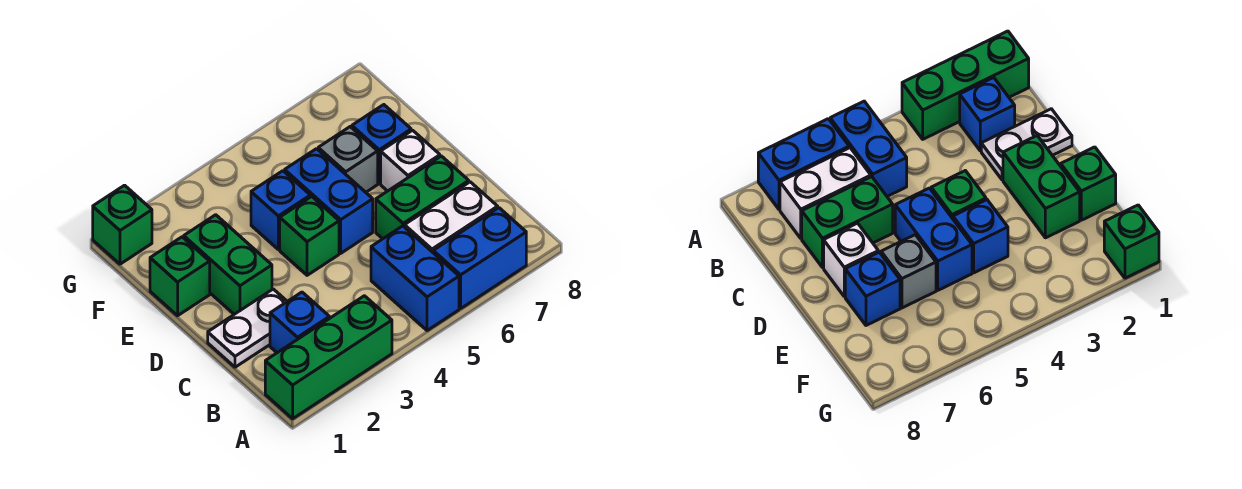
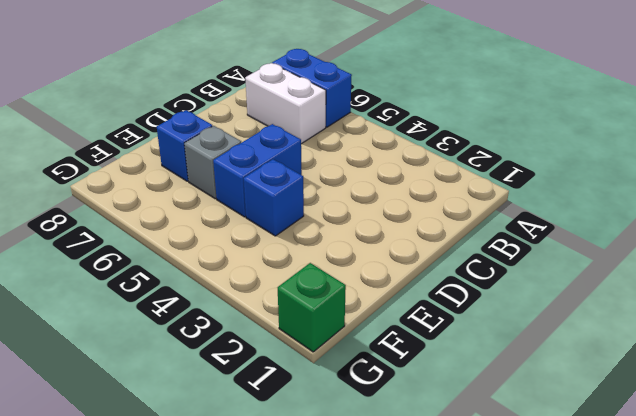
none -> green 1x3 brick [265,296,392,419]
none -> blue 1x2 brick [371,226,459,331]
none -> blue 1x1 brick [270,292,329,353]

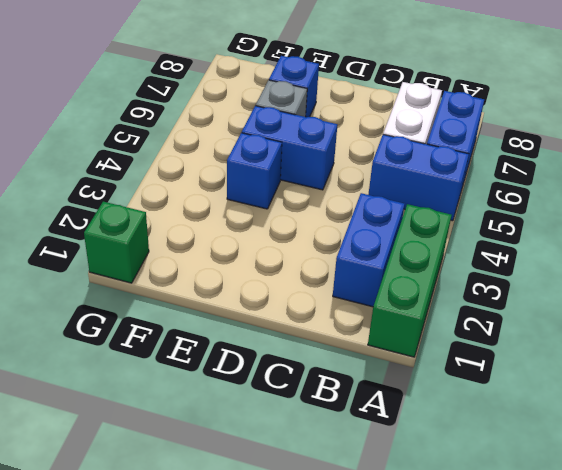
blue 1x2 brick [333,193,405,307] -> blue 1x1 brick [270,292,329,353]
none -> white 1x2 plate [208,289,287,367]
none -> green 1x2 brick [376,156,469,239]
none -> green 1x2 brick [184,215,272,314]

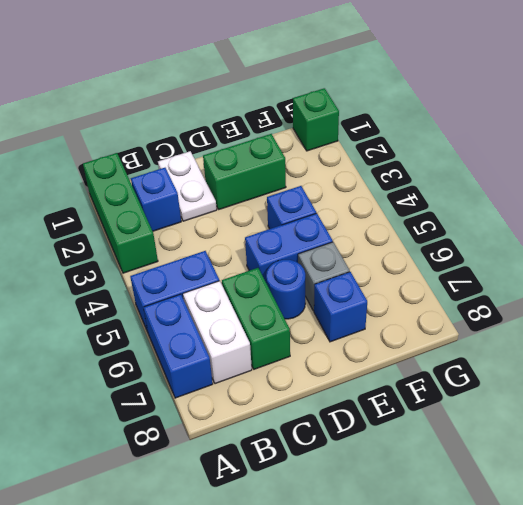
blue 1x1 round brick [266,260,305,319] -> none
none -> green 1x1 brick [280,196,339,275]
none -> white 1x1 brick [381,130,440,191]
none -> green 1x1 brick [150,237,210,316]

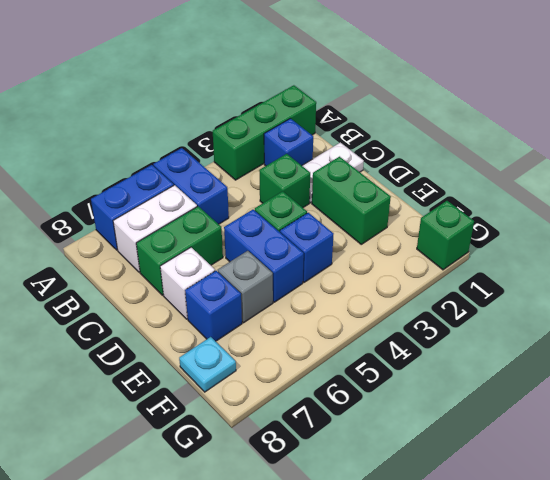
green 1x1 brick [259,154,310,208] -> green 1x1 brick moved to [150,237,210,316]
cyan 1x1 plate [179,337,236,392] -> none

